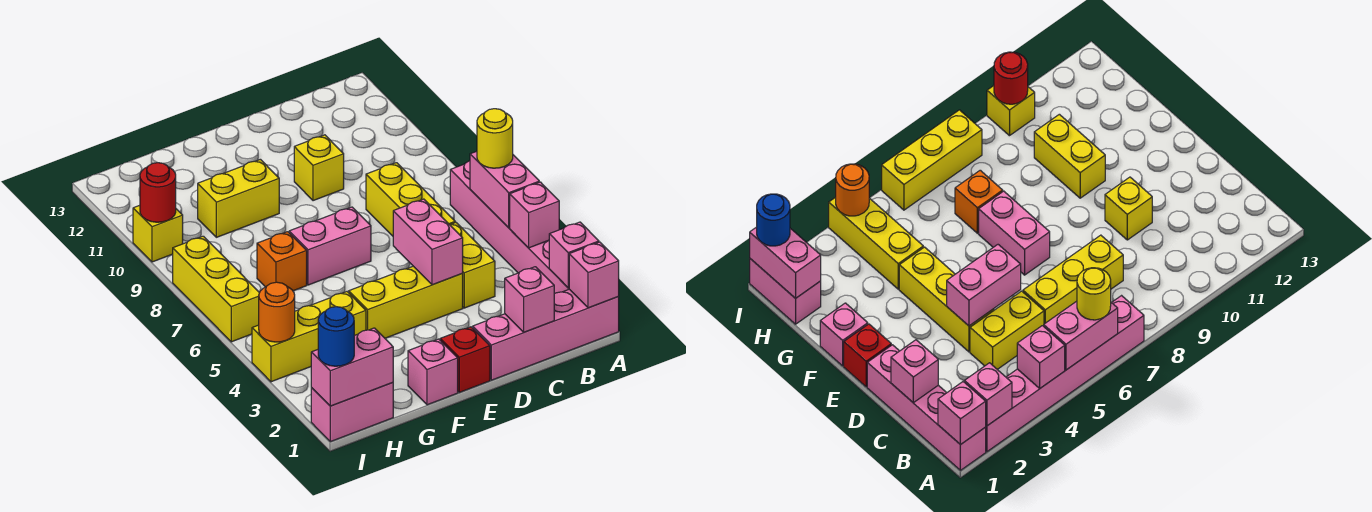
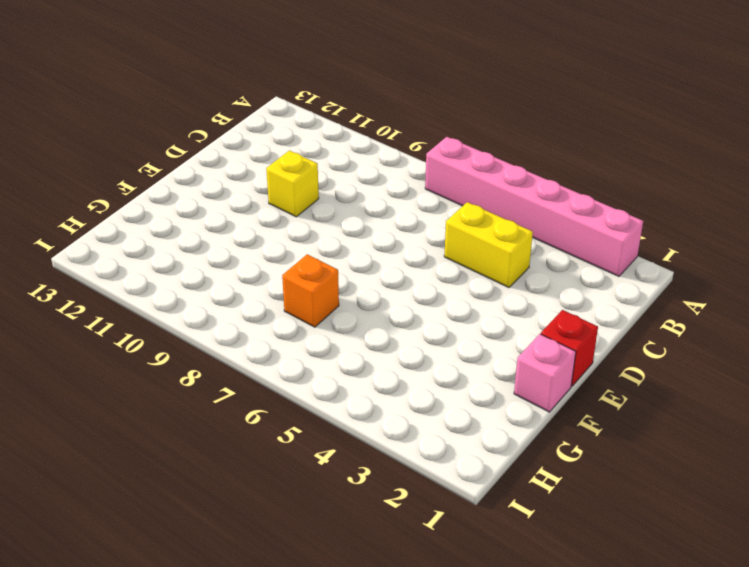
none -> pink 1x4 brick [473,289,619,380]
none -> yellow 1x3 brick [366,163,455,236]
none -> yellow 1x3 brick [349,266,463,338]

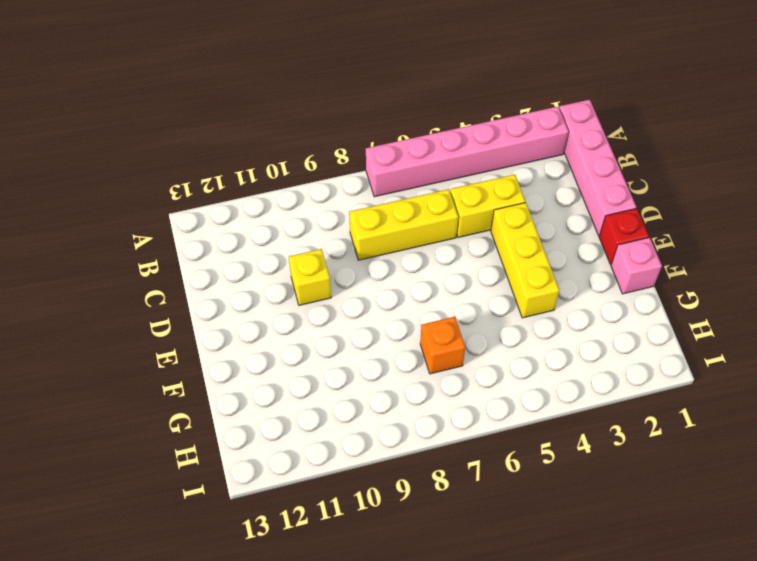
none -> pink 1x2 brick [289,207,371,285]
none -> yellow 1x2 brick [198,159,279,237]
none -> yellow 1x3 brick [252,292,366,382]

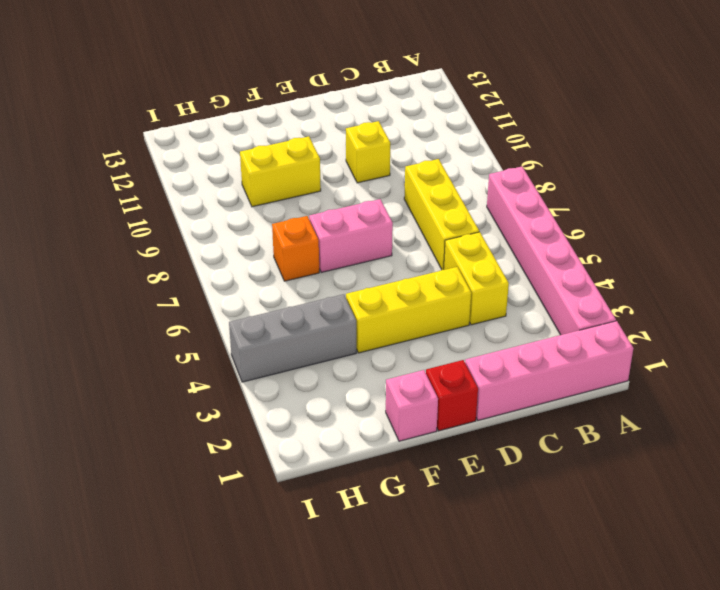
grey 1x3 brick [229,294,356,382] -> yellow 1x3 brick [252,292,366,382]
none -> pink 1x2 brick [311,383,393,442]
none -> yellow 1x3 brick [172,236,259,342]
none -> yellow 1x1 brick [133,205,183,262]

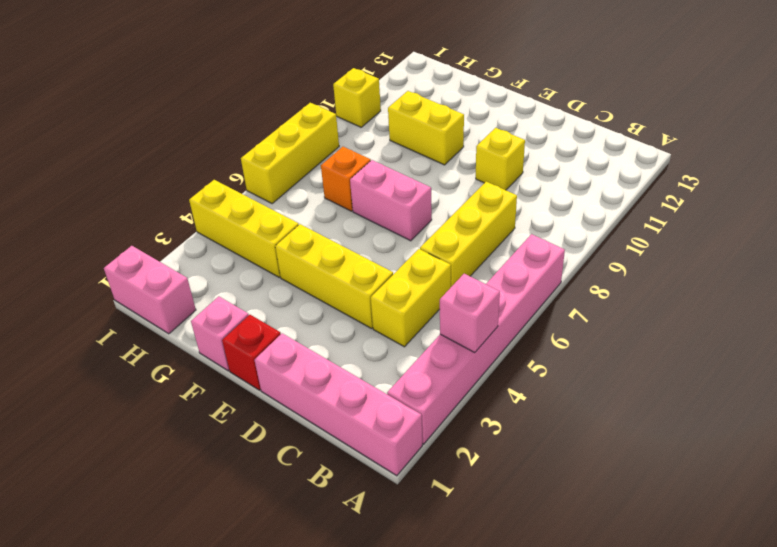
none -> pink 1x1 brick [569,242,619,308]
none -> pink 1x1 brick [549,222,599,288]
none -> pink 1x2 brick [470,151,539,228]

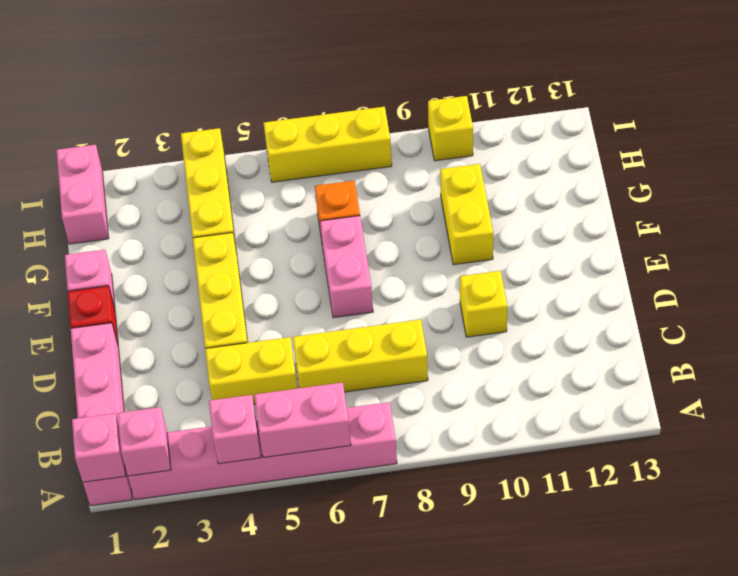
none -> pink 1x1 brick [505,267,554,332]
none -> pink 1x2 brick [393,199,463,285]
none -> pink 1x2 brick [311,328,393,406]

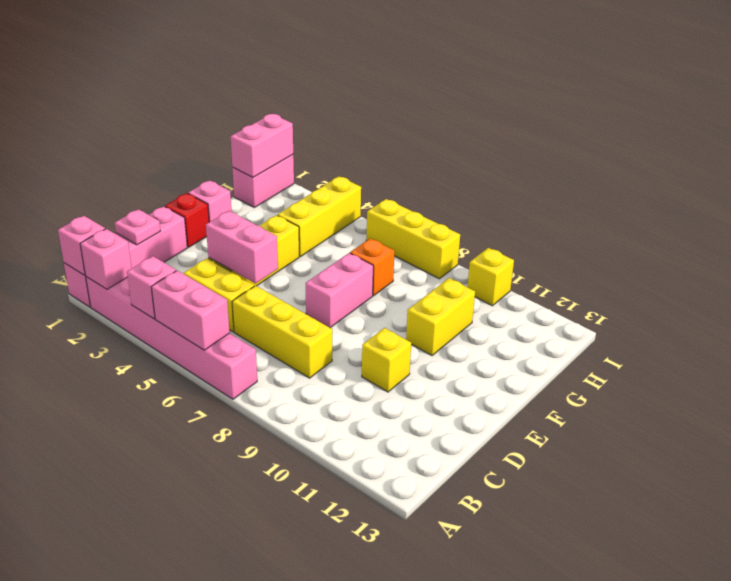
pink 1x1 plate [115,209,160,245] -> pink 1x1 brick [505,267,554,332]
none -> orange 1x1 round brick [259,282,295,342]
none -> red 1x1 round brick [140,163,176,222]
none -> yellow 1x1 round brick [477,109,513,168]

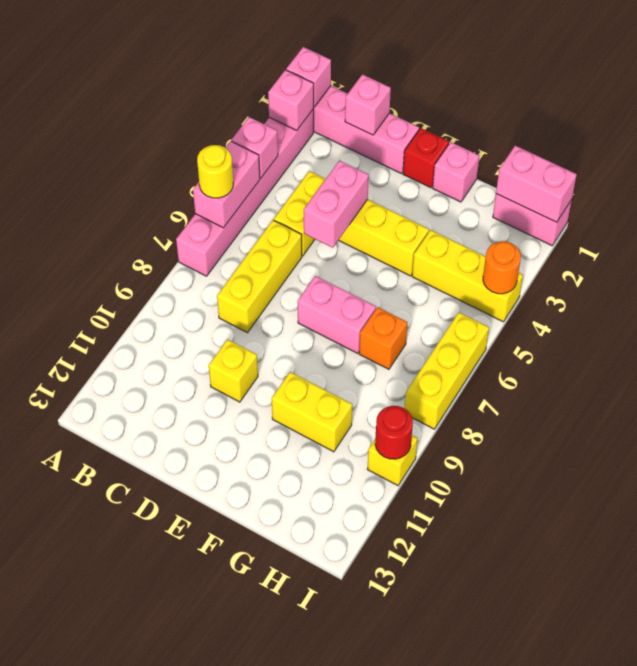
none -> blue 1x1 round brick [318,307,354,366]

